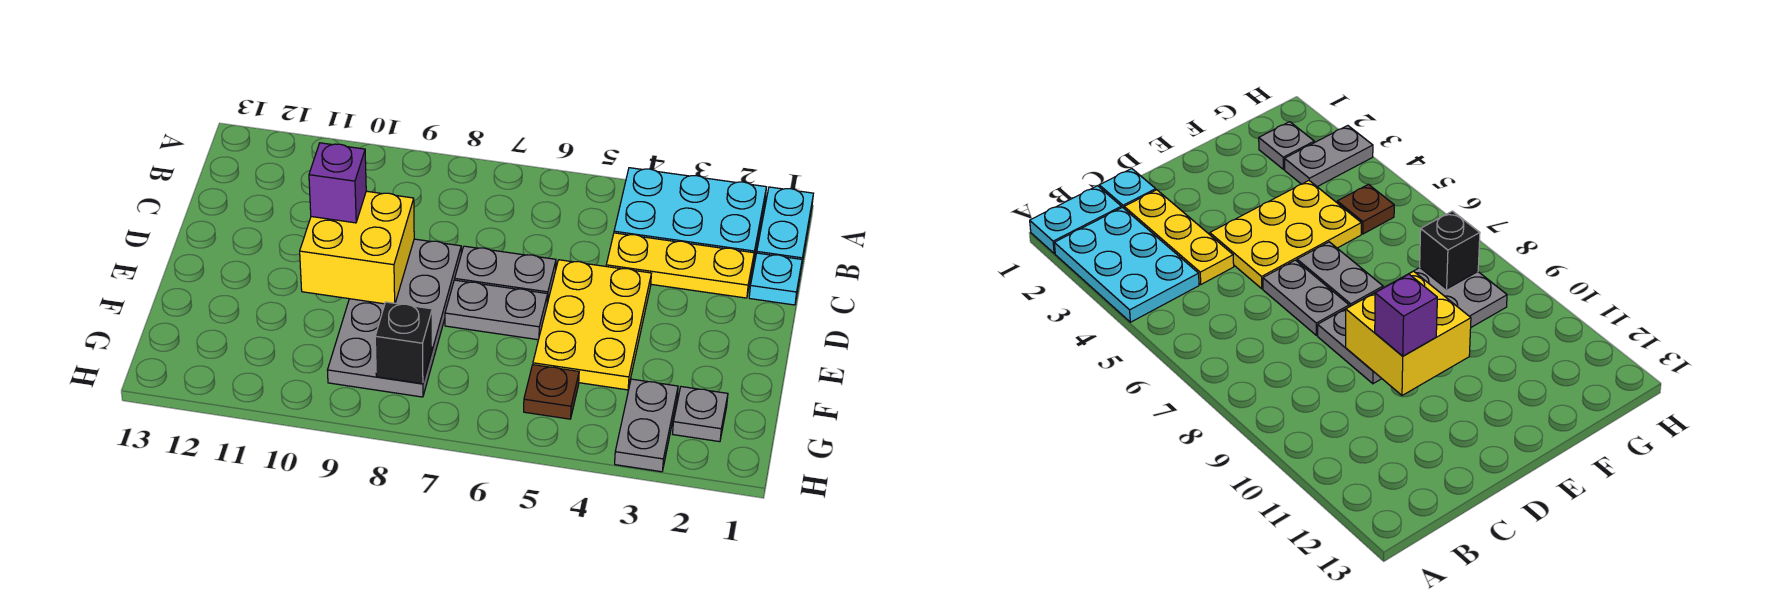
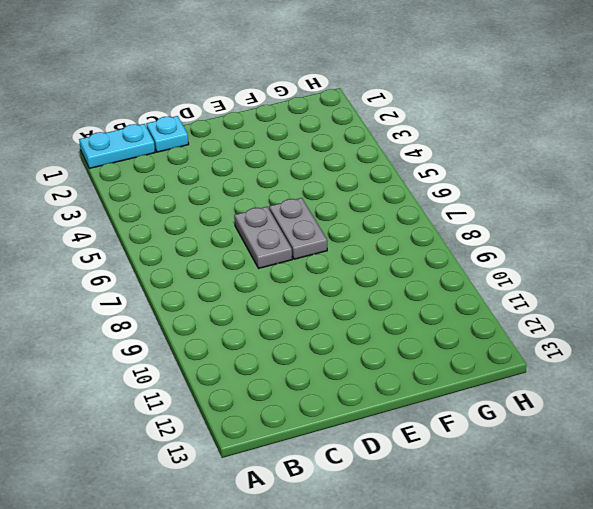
none -> cyan 2x3 plate [614,168,766,261]
none -> yellow 1x3 plate [606,233,754,298]
none -> yellow 2x3 plate [533,260,651,390]

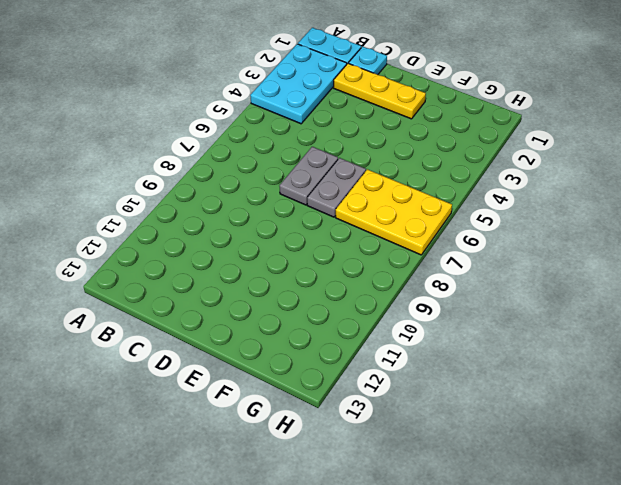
yellow 1x3 plate [334,63,426,119] -> yellow 1x3 plate turned to [606,233,754,298]
yellow 2x3 plate [336,169,452,255] -> yellow 2x3 plate moved to [533,260,651,390]
none -> grey 2x4 plate [327,239,461,397]
none -> grey 1x1 plate [673,387,728,442]
none -> grey 1x2 plate [615,379,678,472]

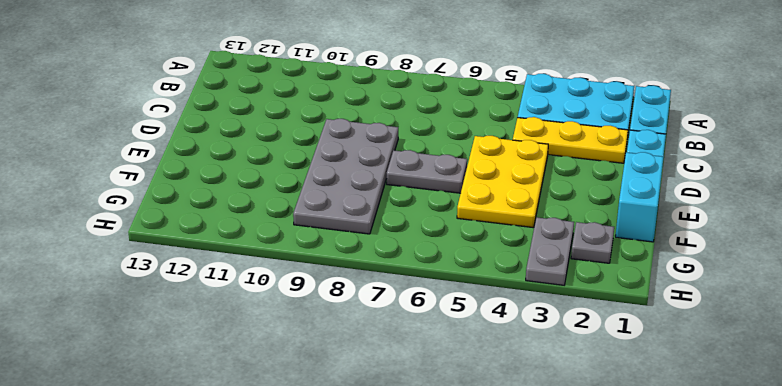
cyan 1x2 brick [615,152,664,242] -> none
none -> grey 1x2 plate [455,246,556,303]
none -> brown 1x1 plate [524,365,579,419]
none -> yellow 2x2 brick [300,191,414,304]

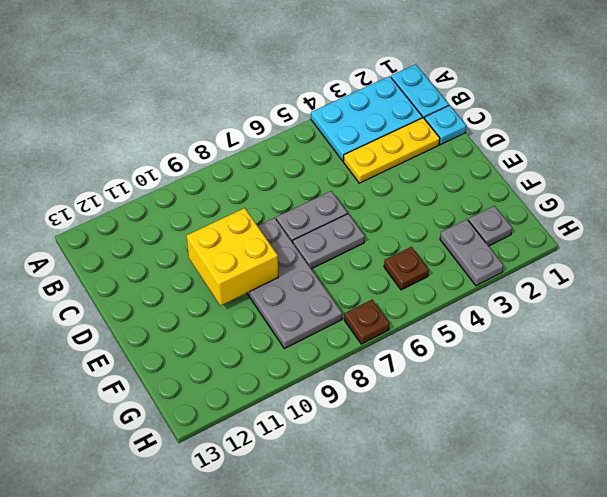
brown 1x1 plate [344,300,390,344] -> none
none -> yellow 2x3 plate [533,260,651,390]
none -> black 1x1 brick [375,302,432,384]
none -> purple 1x1 brick [309,143,366,223]

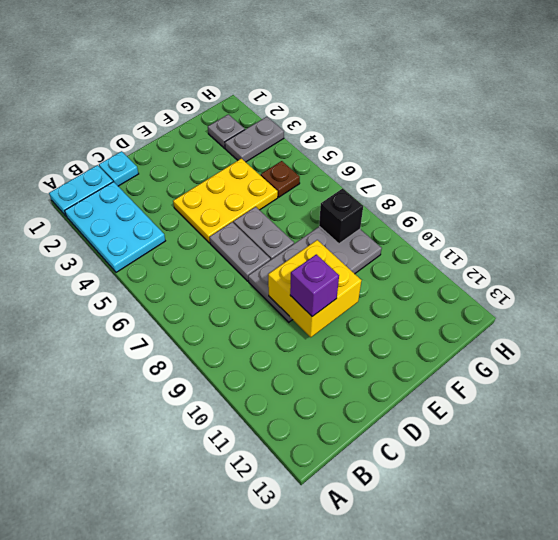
none -> yellow 1x3 plate [606,233,754,298]

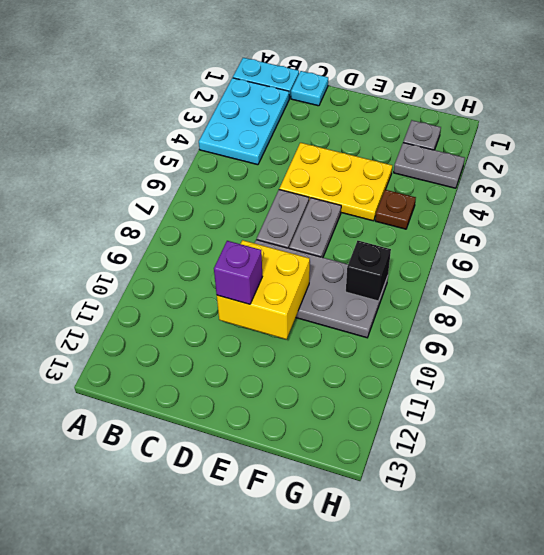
none -> yellow 1x3 plate [606,233,754,298]

